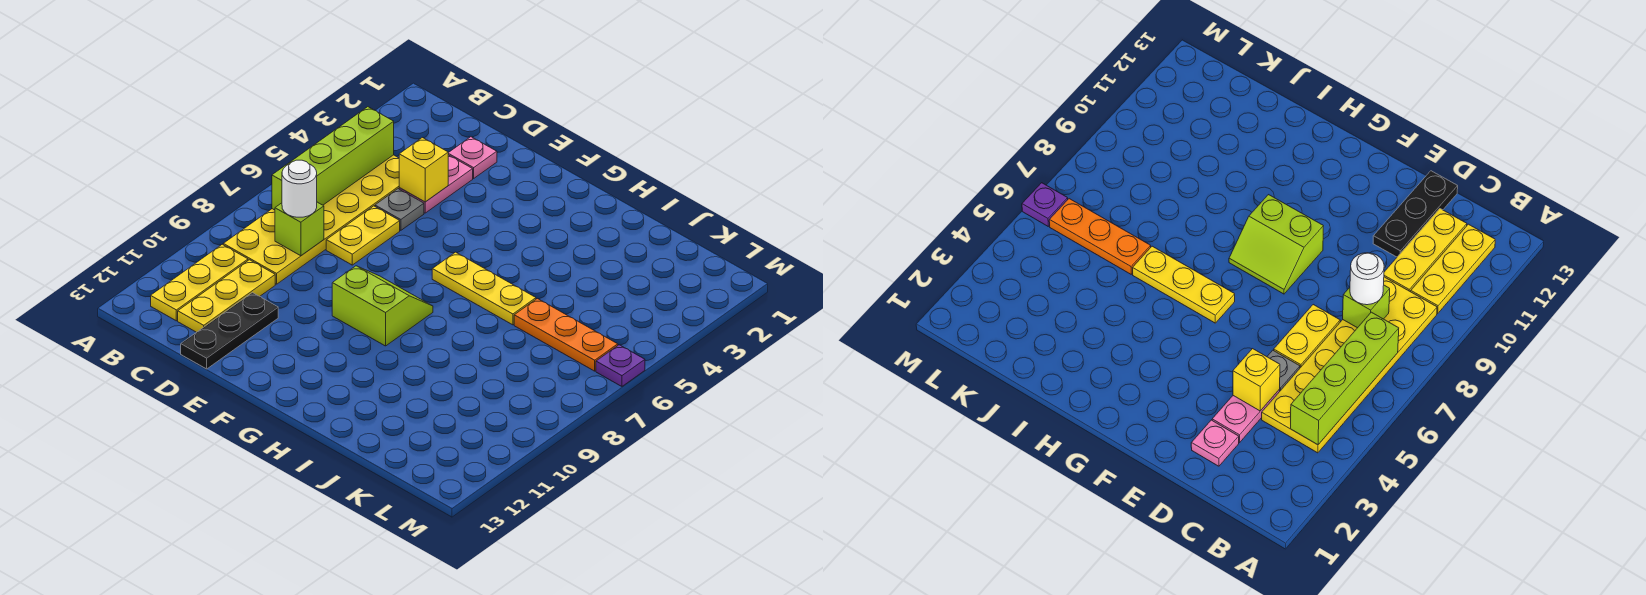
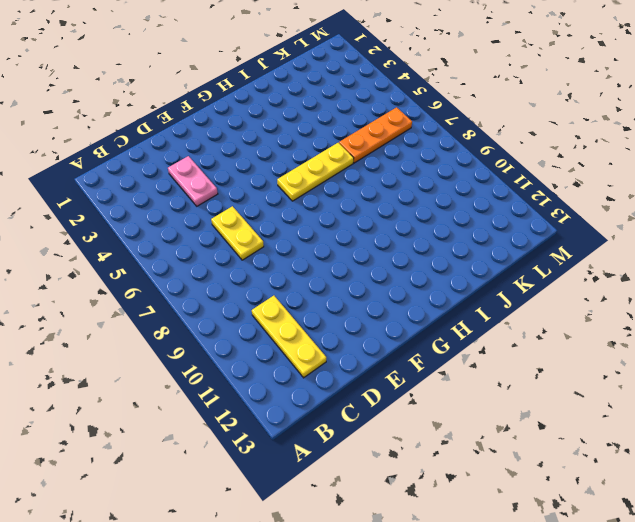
none -> yellow 2x6 plate [223,155,399,284]
none -> yellow 1x3 plate [151,244,248,321]
none -> pink 1x1 plate [448,137,497,178]

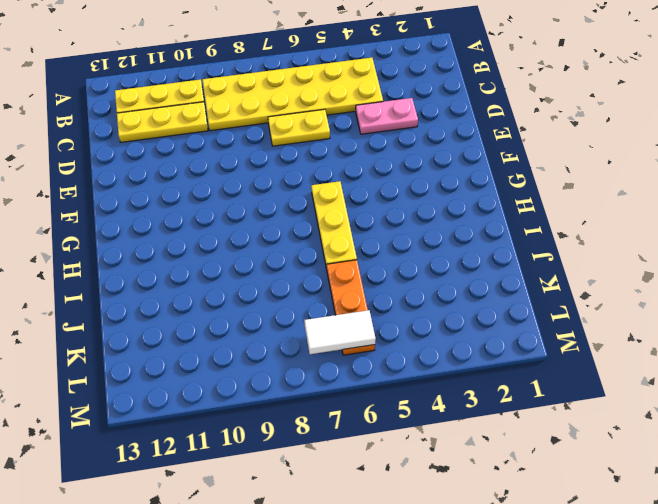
white 1x2 tile [304,310,376,354] -> none
none -> pink 1x1 plate [448,137,497,178]
none -> grey 1x1 plate [375,189,424,230]
none -> black 1x3 plate [181,293,278,369]

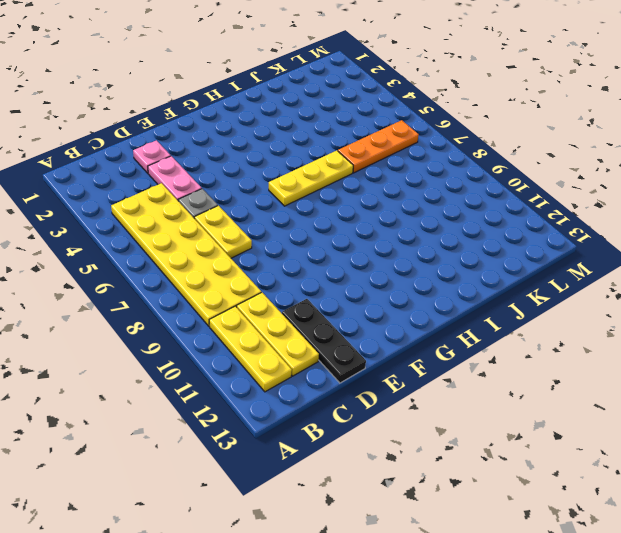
none -> lime 2x2 slope [332,266,433,346]
none -> purple 1x1 plate [596,345,645,386]
none -> lime 1x4 brick [272,107,394,210]

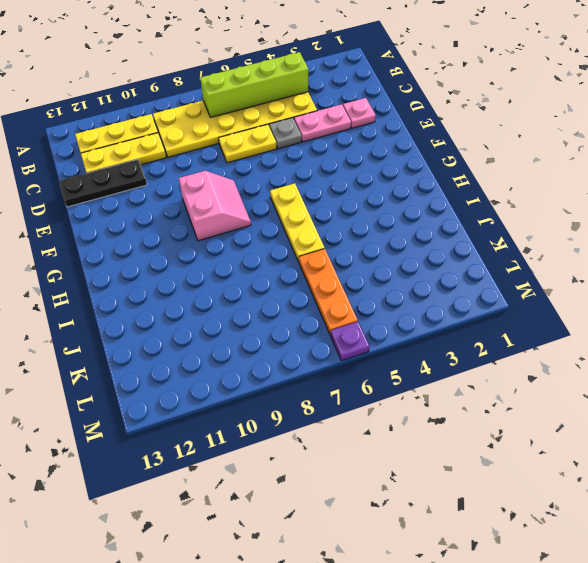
pink 2x2 slope [179,171,251,241] -> lime 2x2 slope [332,266,433,346]
none -> lime 1x1 brick [275,202,324,256]
none -> yellow 1x1 brick [399,138,448,202]
none -> white 1x1 round brick [282,160,317,217]

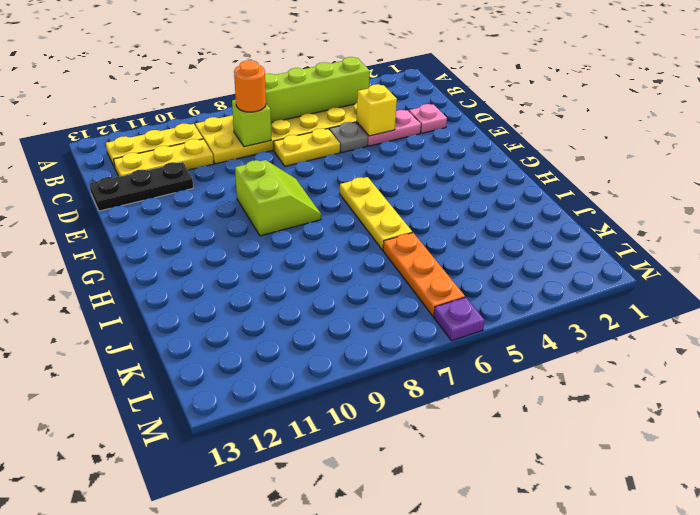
orange 1x1 round brick [234,60,266,112] -> white 1x1 round brick [282,160,317,217]

